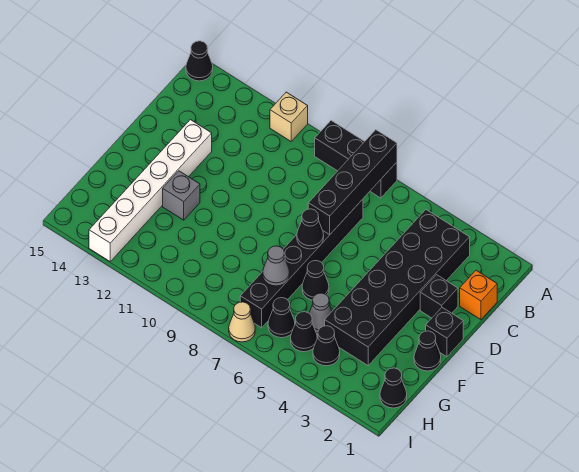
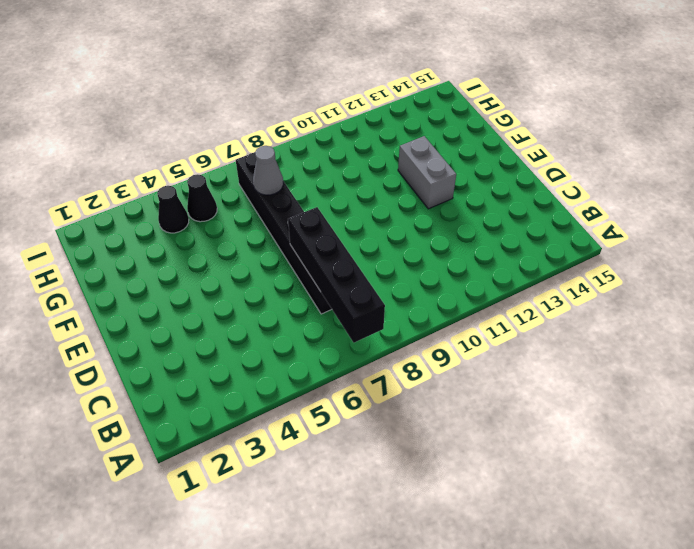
grey 1x2 brick [398,136,456,209] -> grey 1x1 brick [163,171,200,220]
none -> black 1x3 brick [315,121,397,198]
none -> tan 1x1 brick [270,92,308,141]
none -> black 1x1 cone [186,41,213,81]

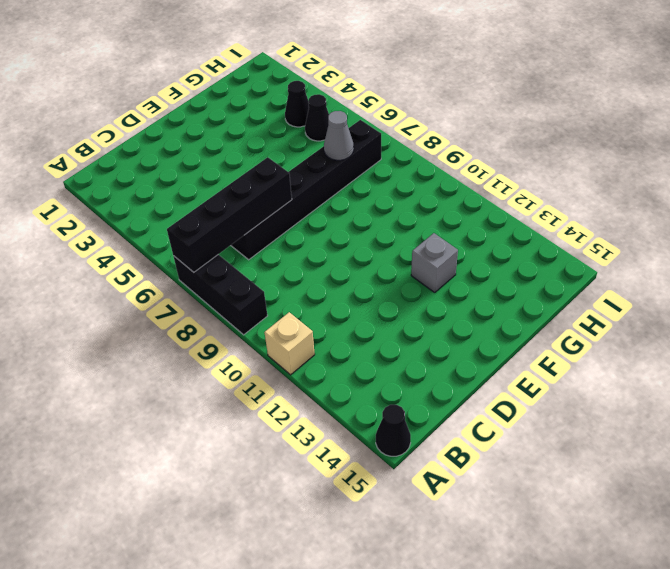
none -> black 2x6 brick [325,210,470,365]
none -> orange 1x1 brick [460,270,497,320]
none -> black 1x1 brick [420,275,458,318]

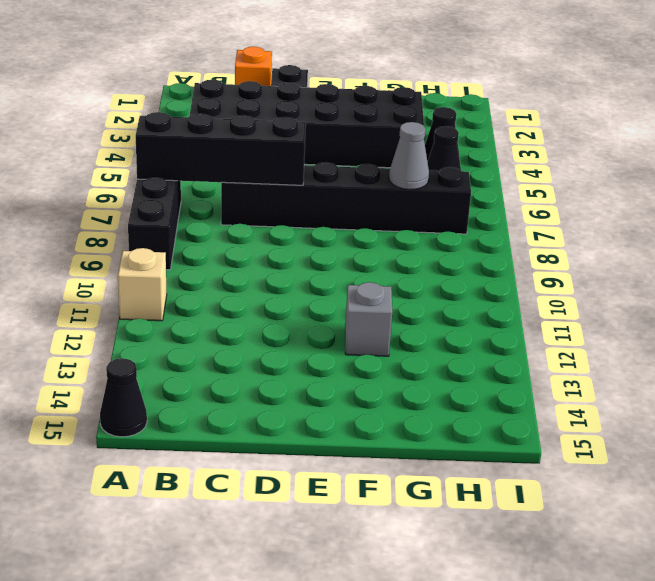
none -> white 1x6 brick [89,120,212,261]
none -> black 1x1 brick [426,308,463,357]
none -> black 1x1 cone [414,331,441,371]

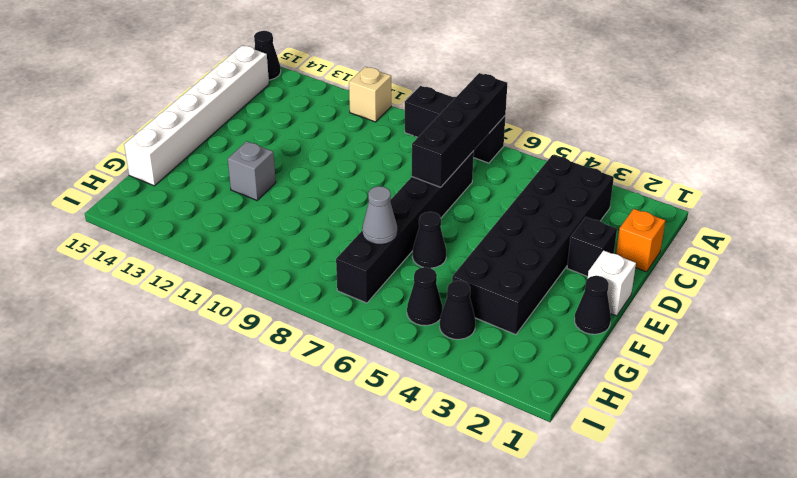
white 1x6 brick [124,45,269,186] -> white 1x6 brick moved to [89,120,212,261]
white 1x1 brick [588,250,636,316] -> black 1x1 brick [426,308,463,357]
none -> grey 1x1 cone [309,293,332,333]
none -> black 1x1 cone [380,368,407,408]
none -> black 1x1 cone [268,298,295,338]

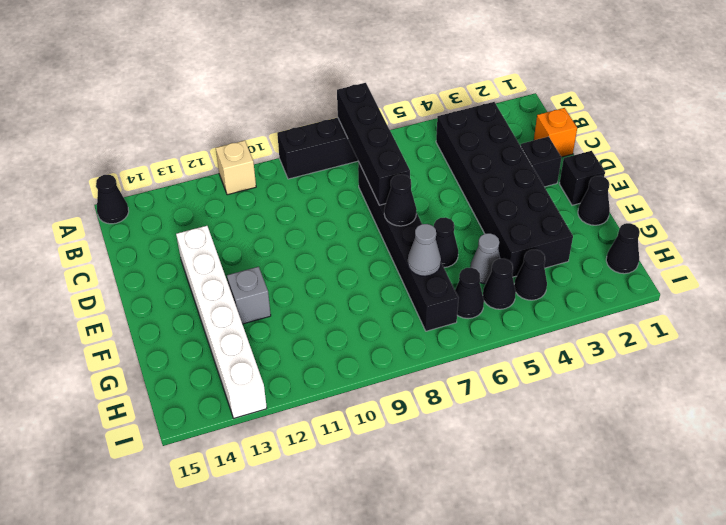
none -> tan 1x1 cone [229,302,255,342]

